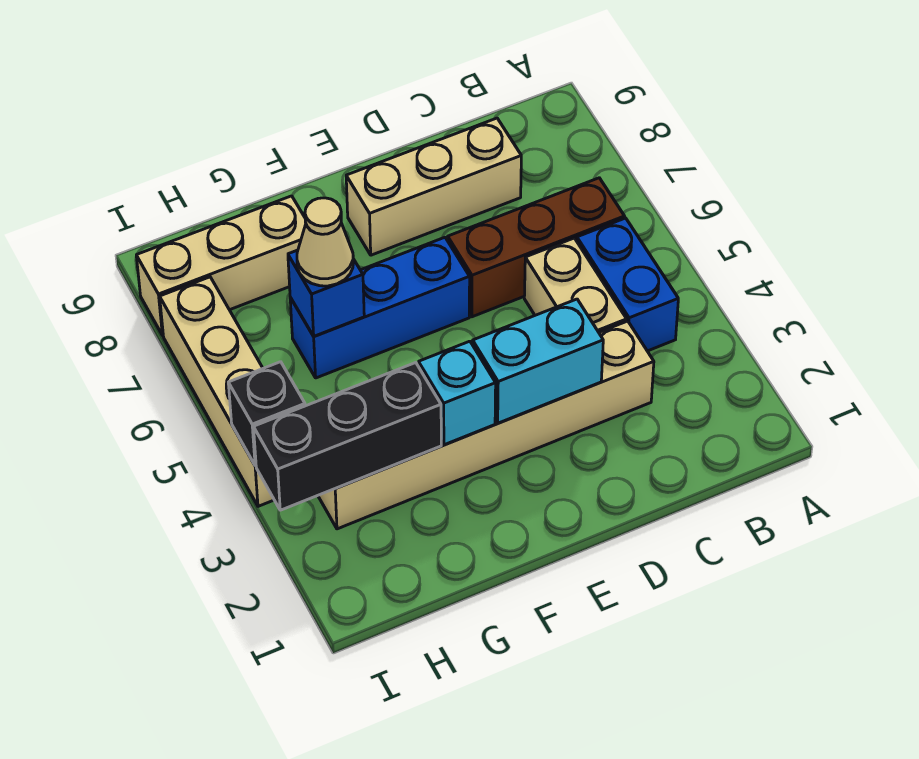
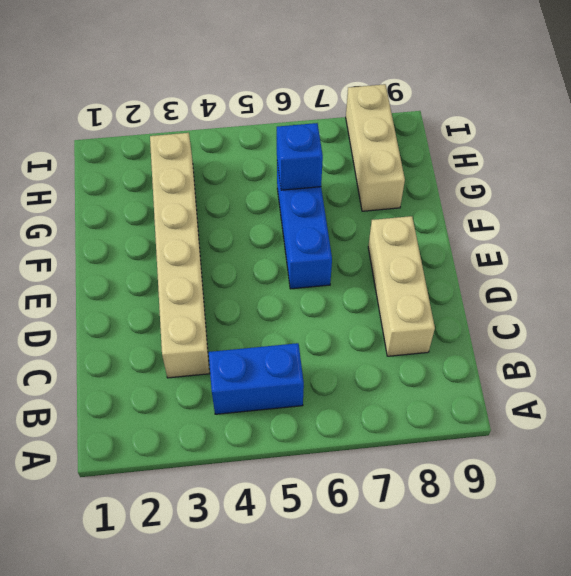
none -> brown 1x3 brick [448,178,625,317]
none -> tan 1x2 brick [524,238,627,332]
none -> tan 1x4 brick [160,277,274,506]

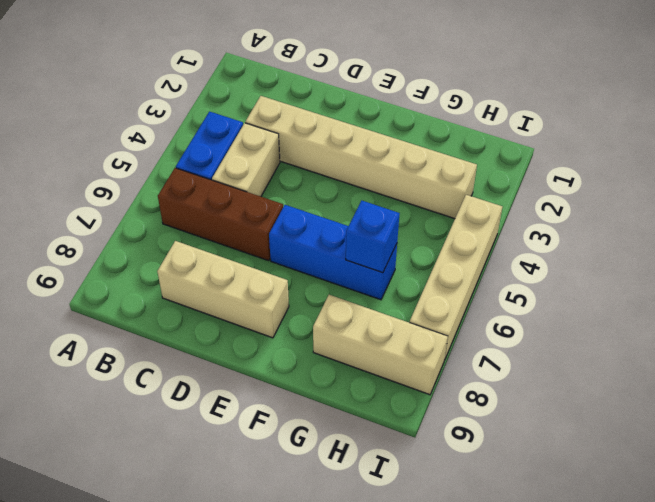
none -> cyan 1x2 brick [473,299,603,423]
none -> cyan 1x1 brick [419,341,496,445]
none -> black 1x3 brick [254,363,441,510]

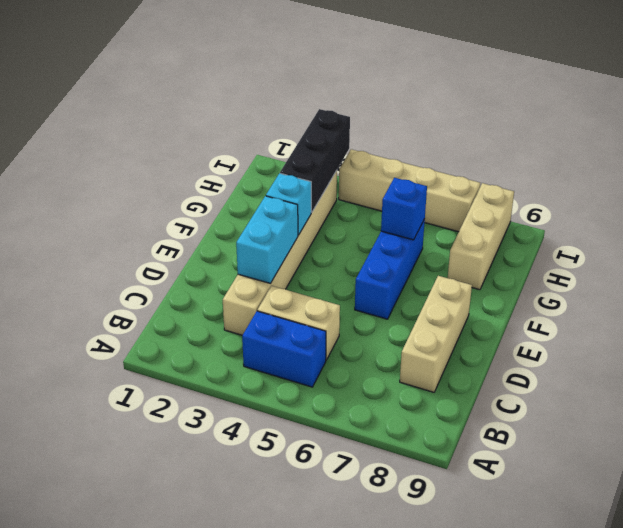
none -> brown 1x3 brick [448,178,625,317]
none -> black 1x1 brick [228,362,305,466]
none -> tan 1x1 cone [297,198,353,286]

